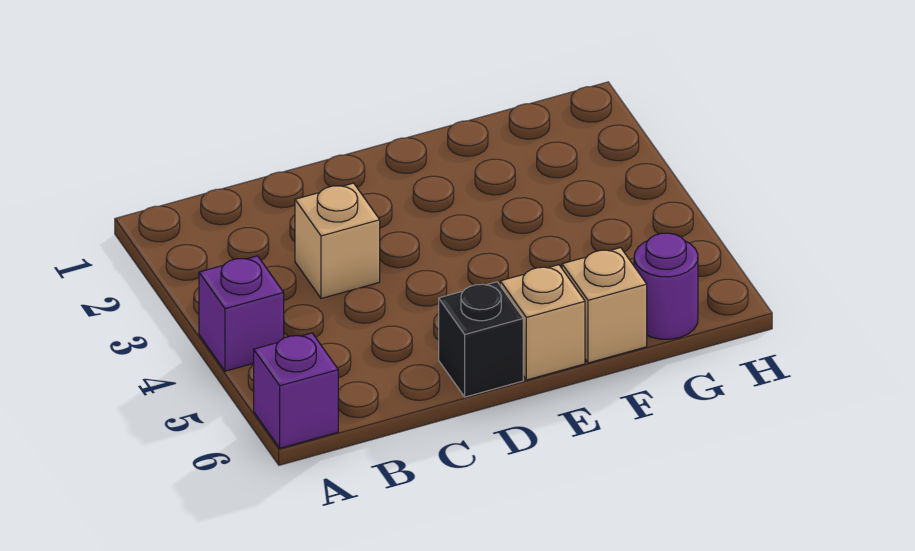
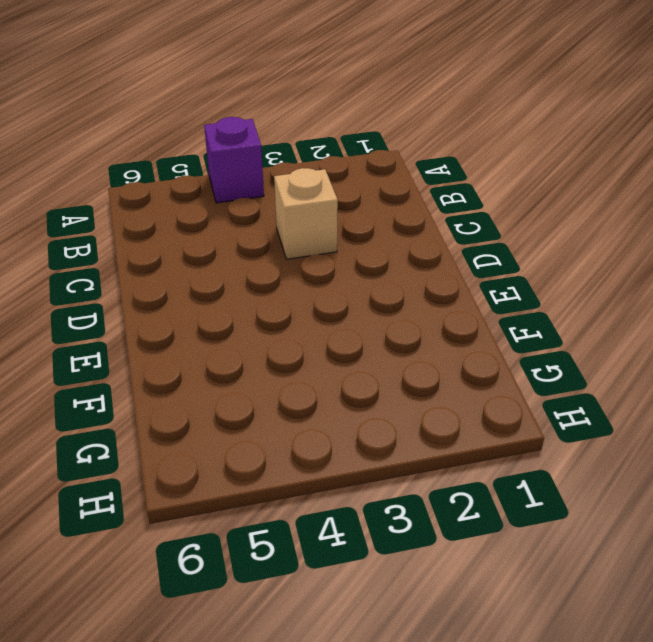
none -> purple 1x1 brick [254,333,338,448]
none -> black 1x1 brick [439,282,523,397]

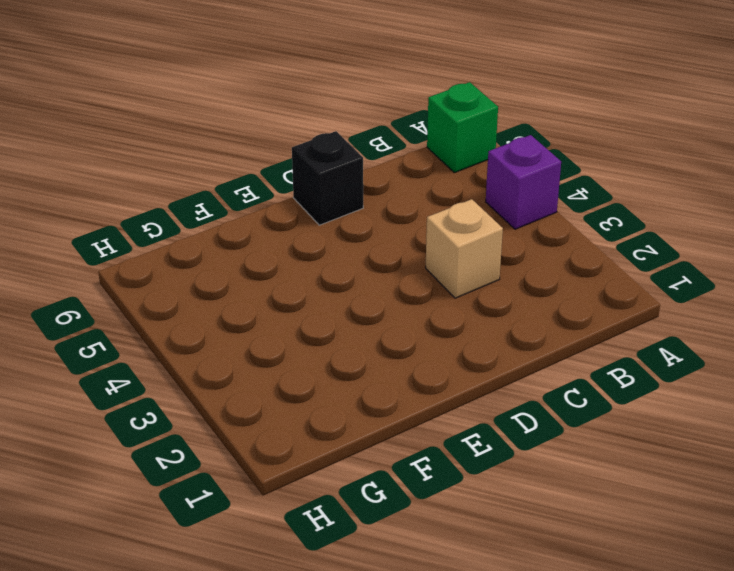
green 1x1 brick [427,82,498,173] -> purple 1x1 brick [254,333,338,448]
none -> tan 1x1 brick [500,265,585,380]
none -> tan 1x1 brick [562,248,647,363]

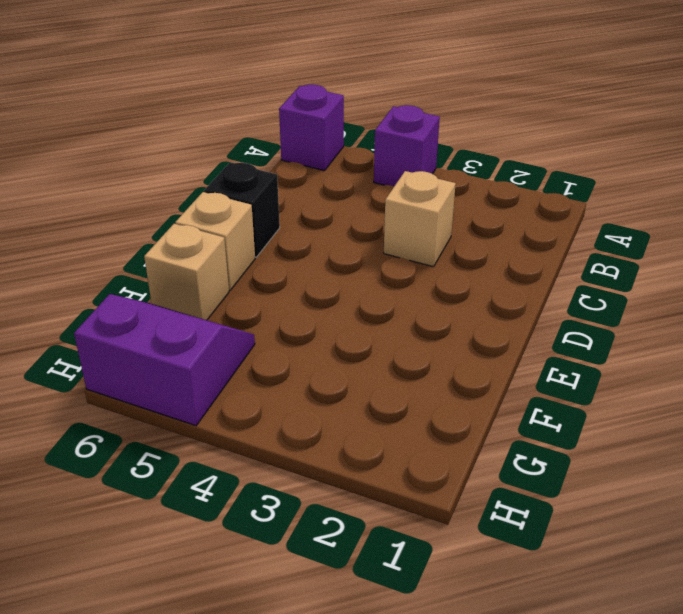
purple 2x2 slope [74,294,255,426] -> purple 1x1 round brick [634,233,698,339]

